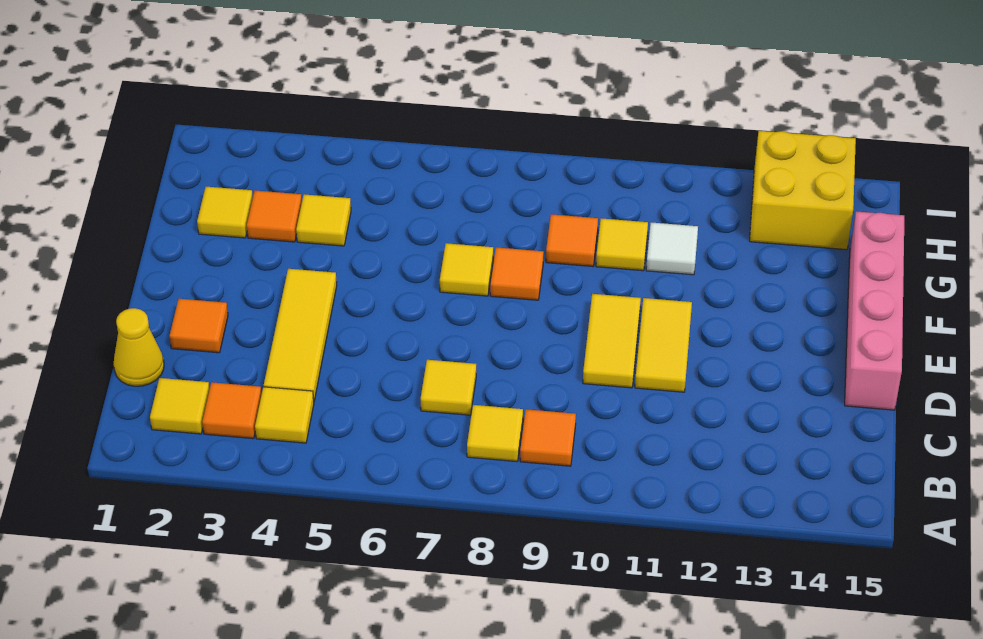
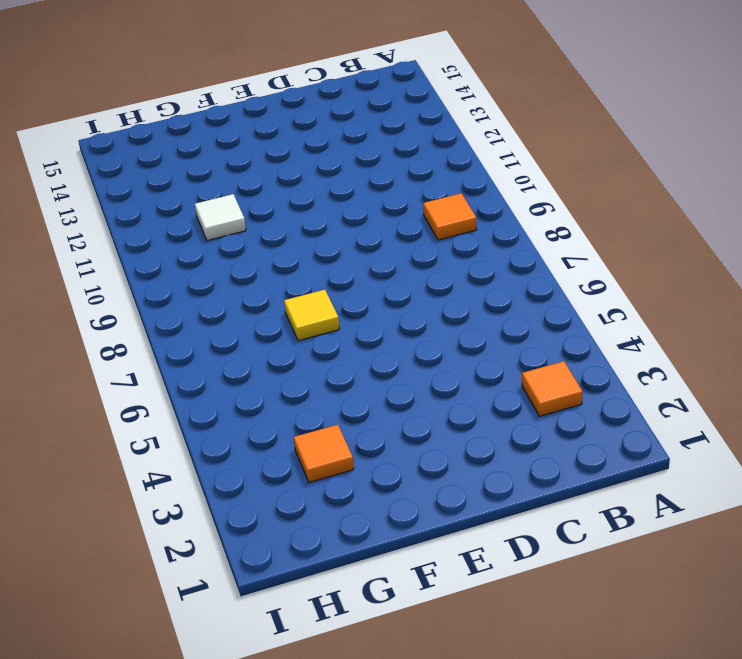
none -> yellow 1x1 tile [150,378,210,434]
none -> yellow 1x1 tile [255,387,314,443]
none -> yellow 1x1 tile [467,405,523,462]

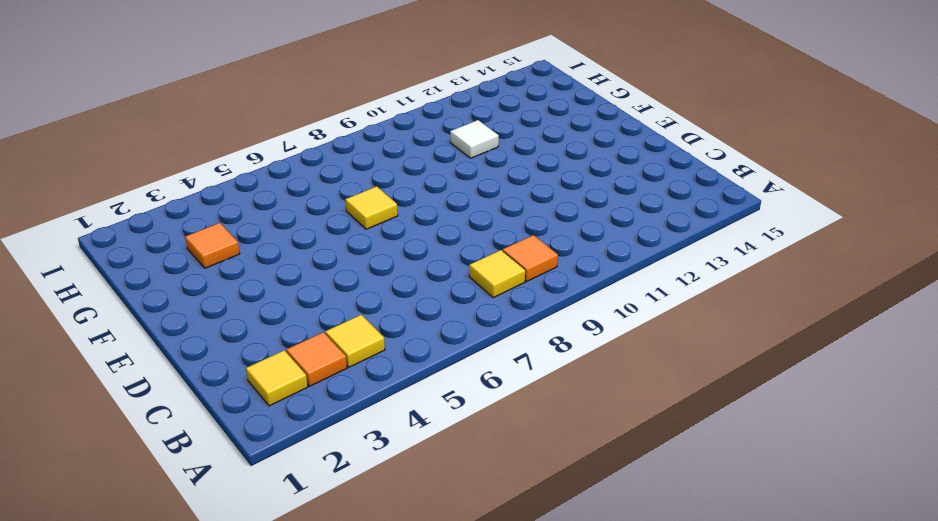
none -> yellow 1x1 cone [114,308,164,386]
none -> yellow 1x3 tile [264,269,337,400]
none -> yellow 1x1 tile [421,360,476,415]

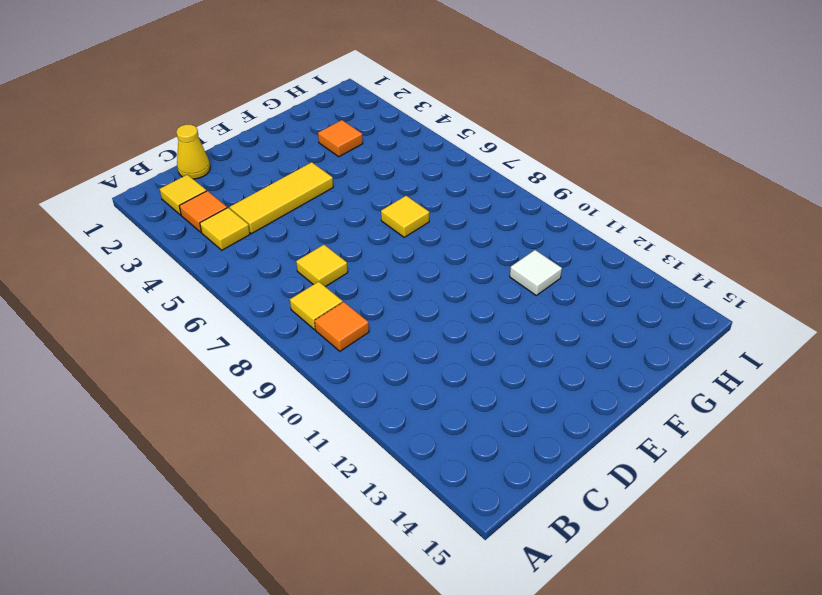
none -> orange 1x1 tile [170,299,228,353]
none -> yellow 1x2 tile [583,294,641,388]
none -> yellow 1x2 tile [635,298,692,392]

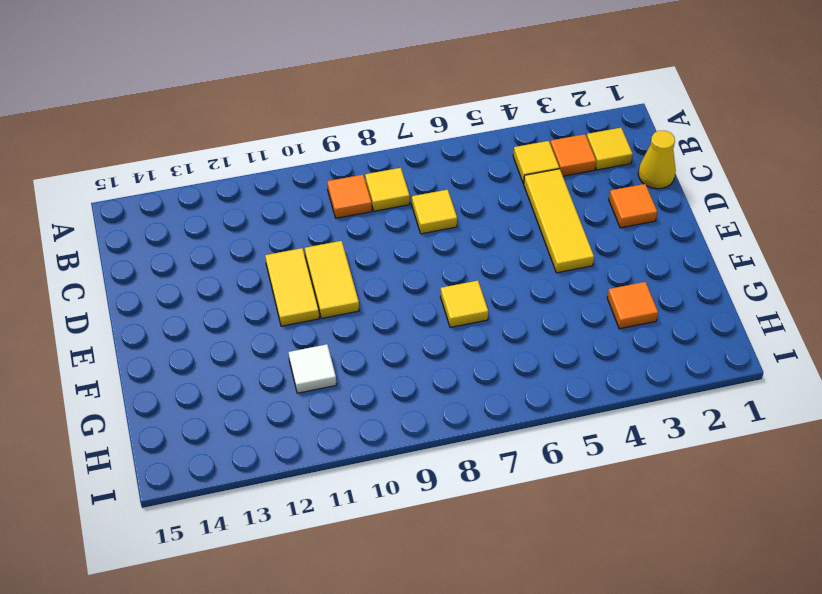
none -> pink 1x4 brick [845,211,904,410]
none -> orange 1x1 tile [490,247,544,300]
none -> yellow 1x1 tile [197,187,253,238]

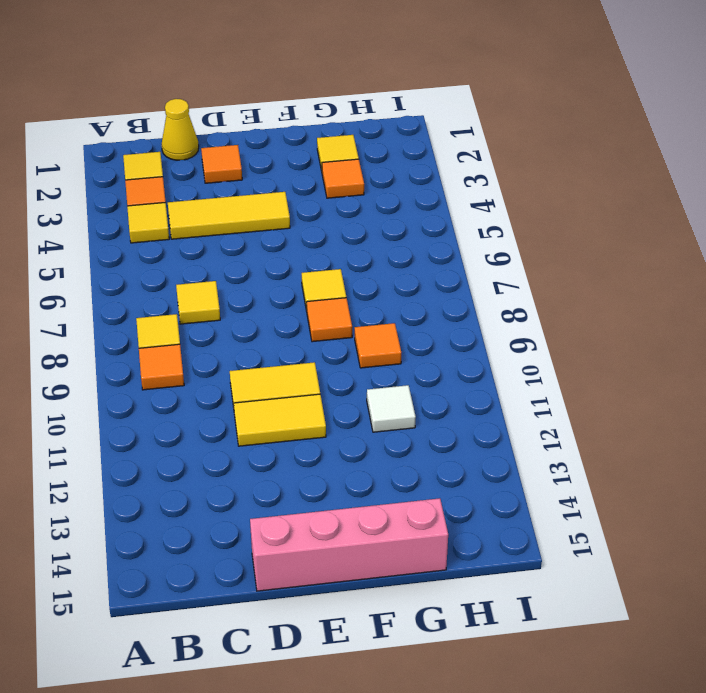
none -> yellow 1x1 tile [296,194,351,246]
none -> yellow 1x1 tile [596,218,648,271]
none -> yellow 2x2 brick [750,131,856,250]

